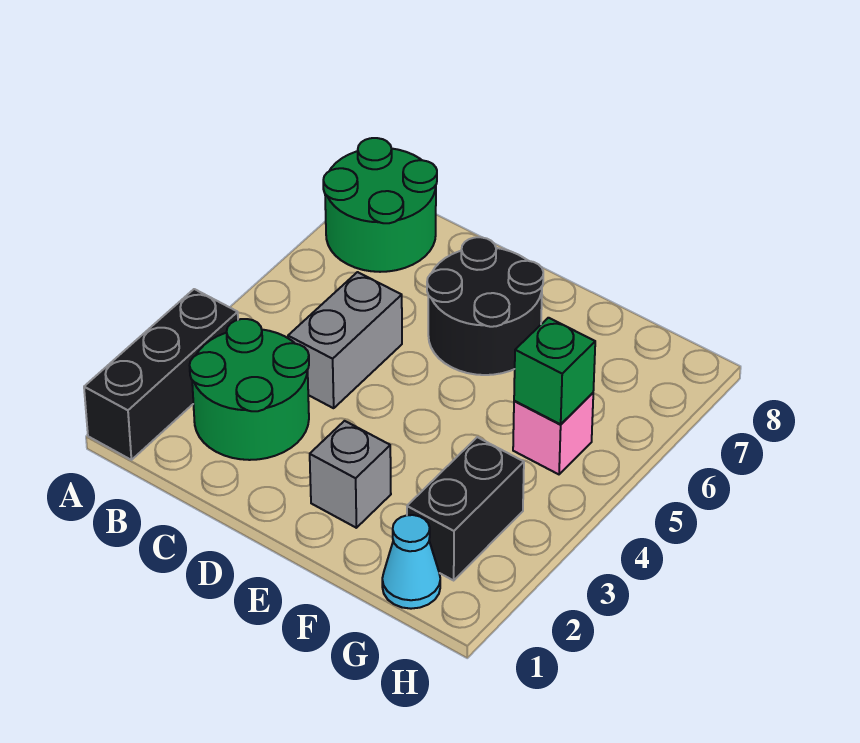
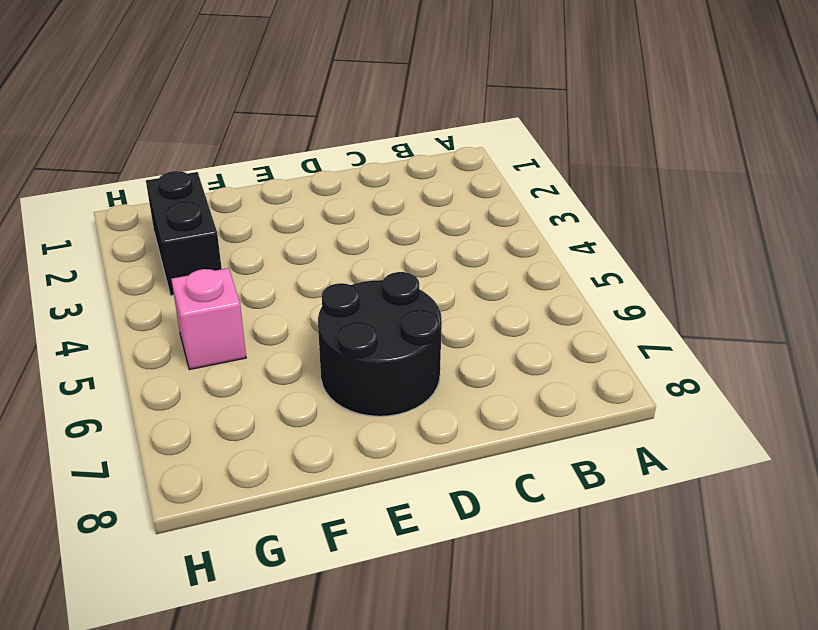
none -> black 1x3 brick [84,289,238,460]
none -> green 2x2 round brick [323,138,437,272]

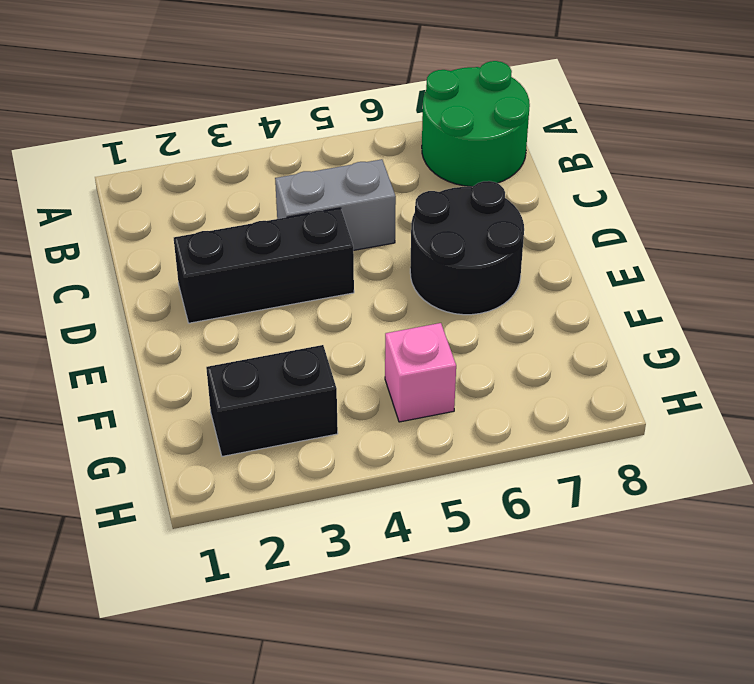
black 1x3 brick [174,208,354,323] -> black 1x3 brick moved to [84,289,238,460]
none -> green 2x2 round brick [190,319,309,460]
none -> grey 1x1 brick [310,421,391,528]

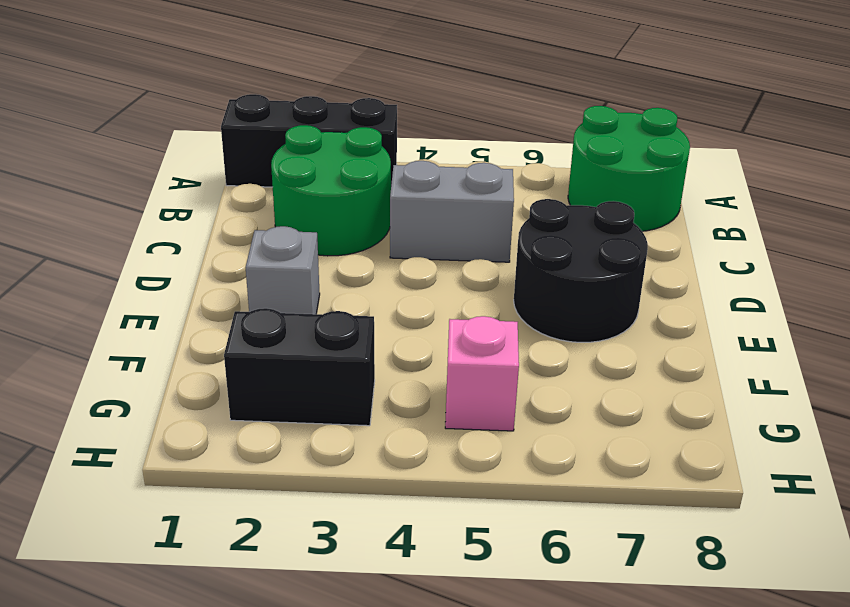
none -> cyan 1x1 cone [382,515,440,609]
none -> green 1x1 brick [514,318,595,424]

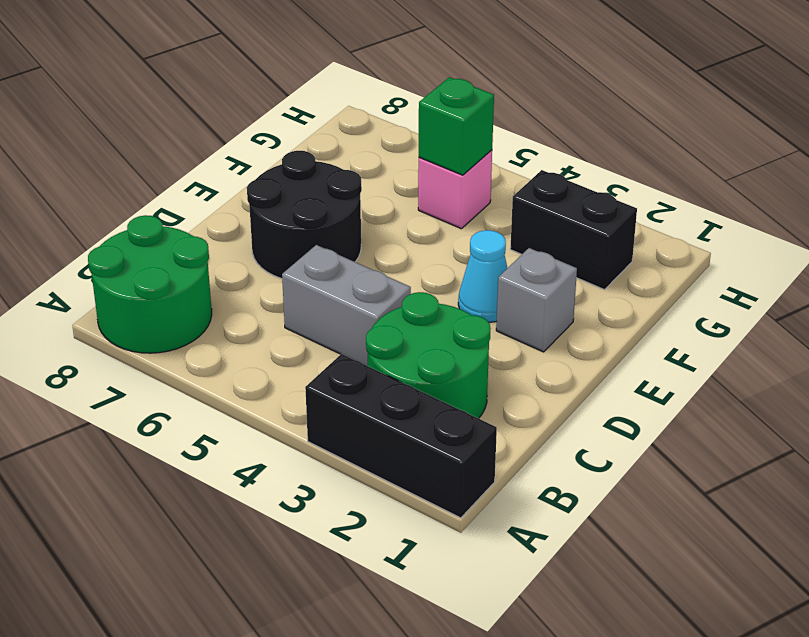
cyan 1x1 cone [458,230,507,322] -> cyan 1x1 cone moved to [382,515,440,609]

